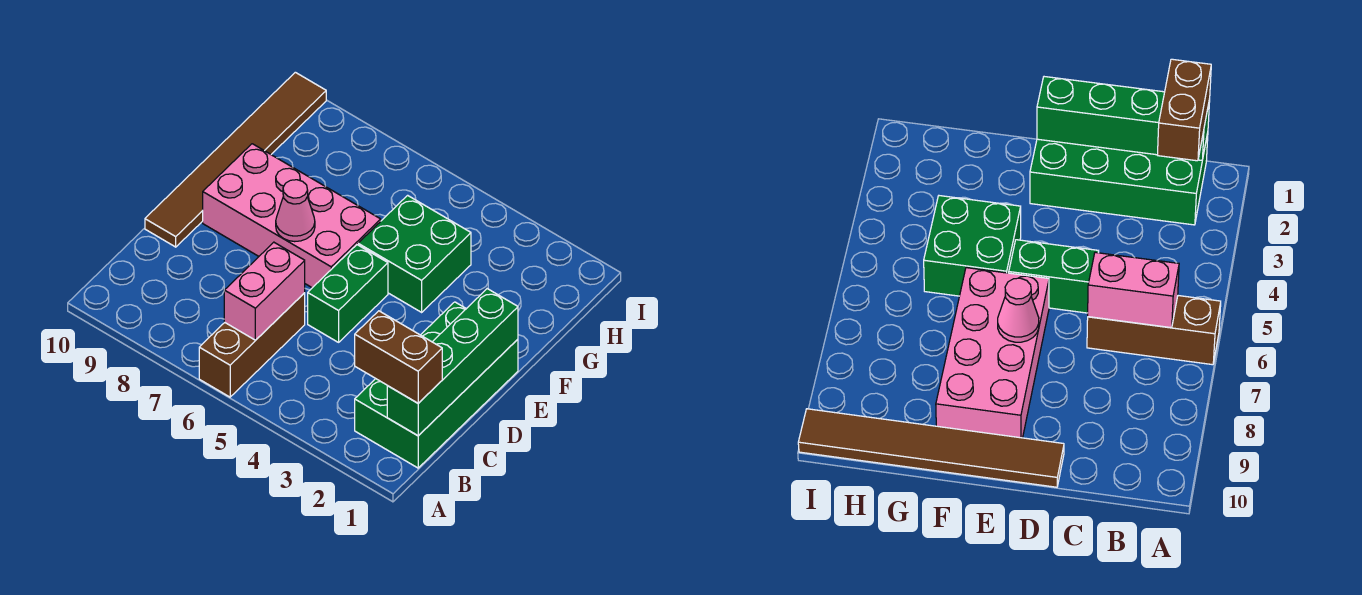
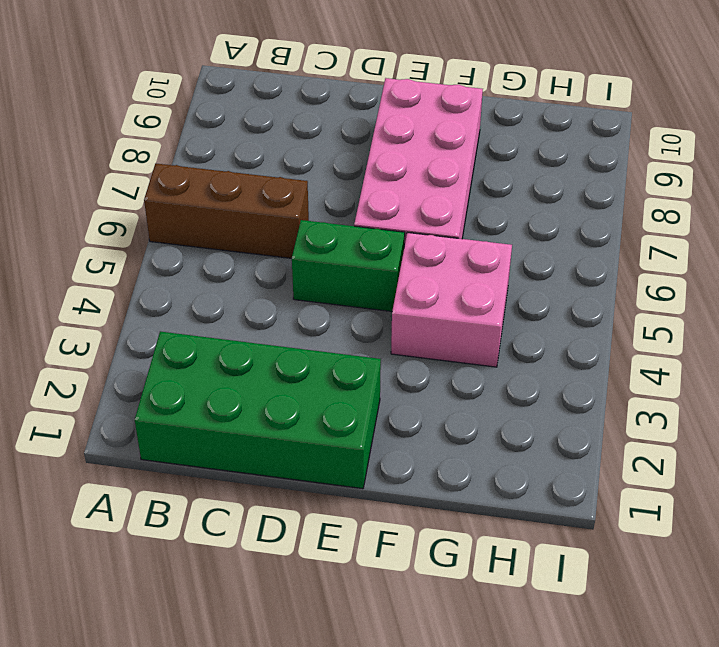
pink 2x2 brick [391,233,512,367] -> green 2x2 brick [358,195,471,312]
none -> brown 1x6 tile [145,72,326,247]
none -> green 1x4 brick [387,289,518,436]

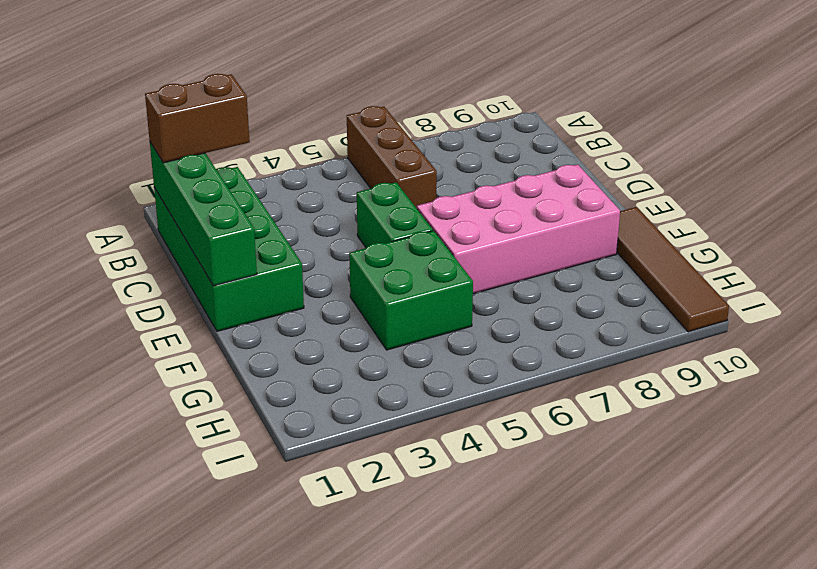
brown 1x4 tile [617,207,729,332] -> brown 1x6 tile [145,72,326,247]
none -> pink 1x2 brick [224,242,305,340]
none -> pink 1x1 cone [276,180,315,242]

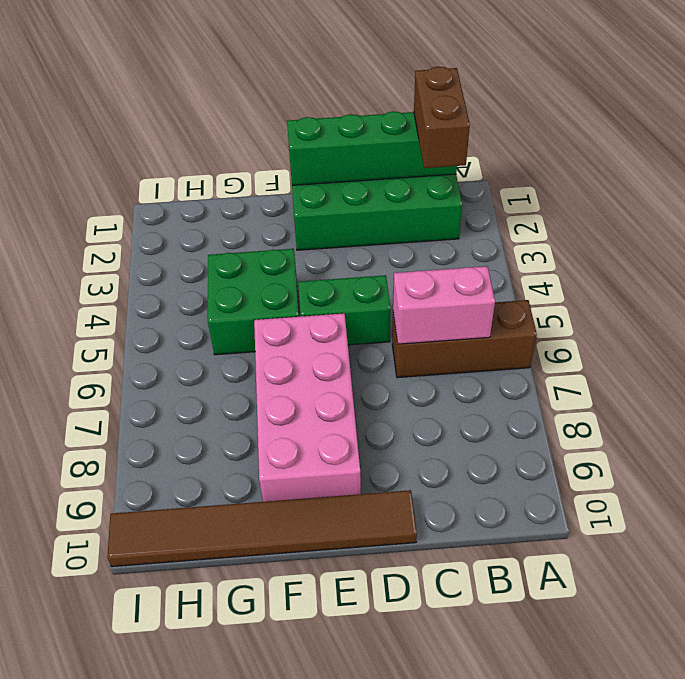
none -> pink 1x1 cone [276,180,315,242]

